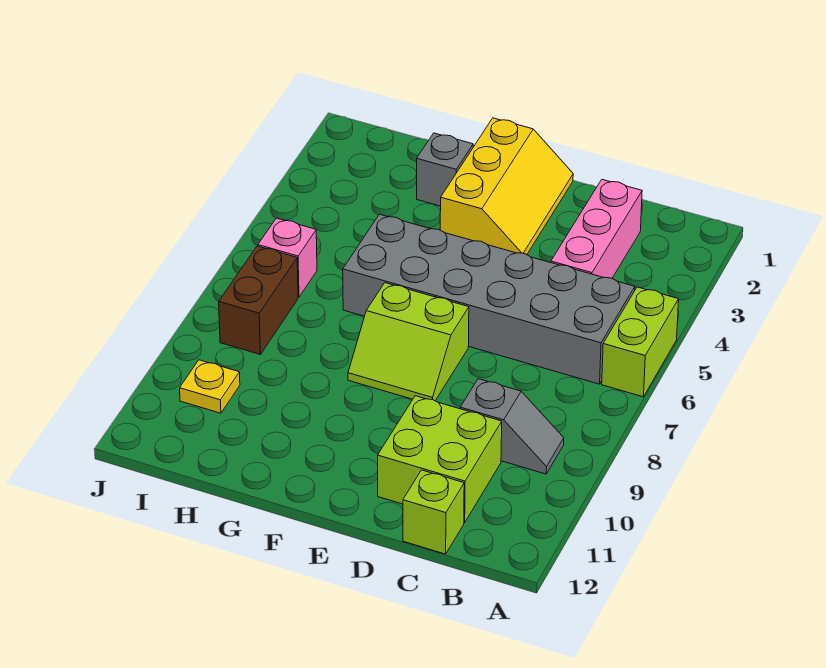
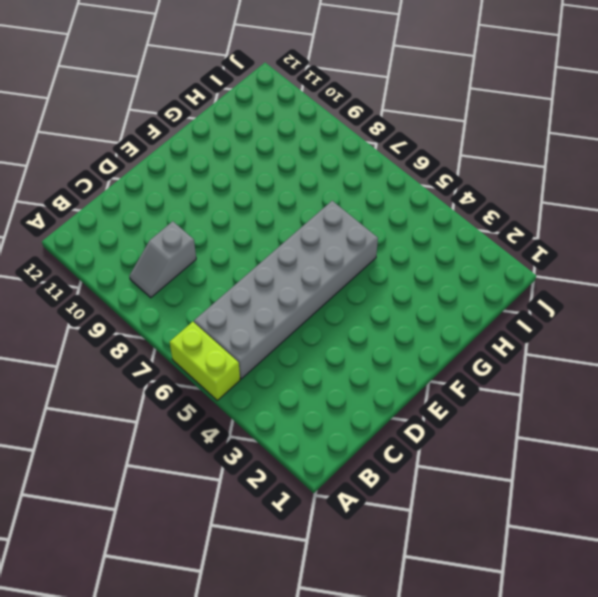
none -> pink 1x3 brick [551,180,642,278]
none -> lime 2x2 brick [378,396,502,523]
none -> lime 1x1 brick [403,470,464,554]

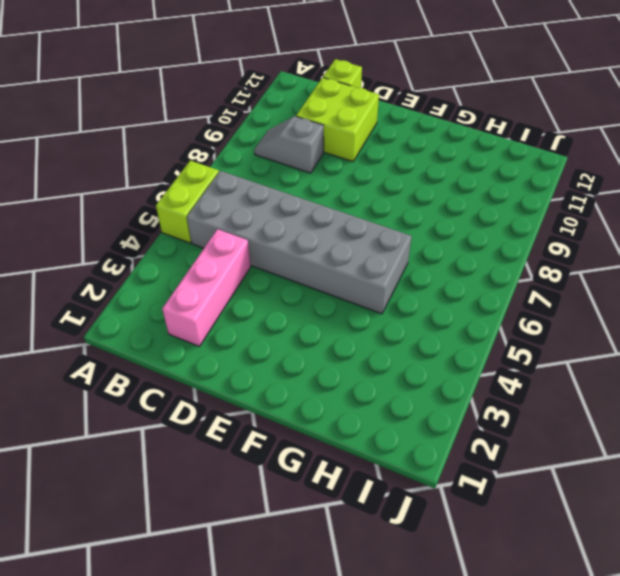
none -> yellow 2x3 slope [440,118,573,255]
none -> lime 2x2 slope [348,283,469,401]
none -> grey 1x1 brick [417,133,473,206]

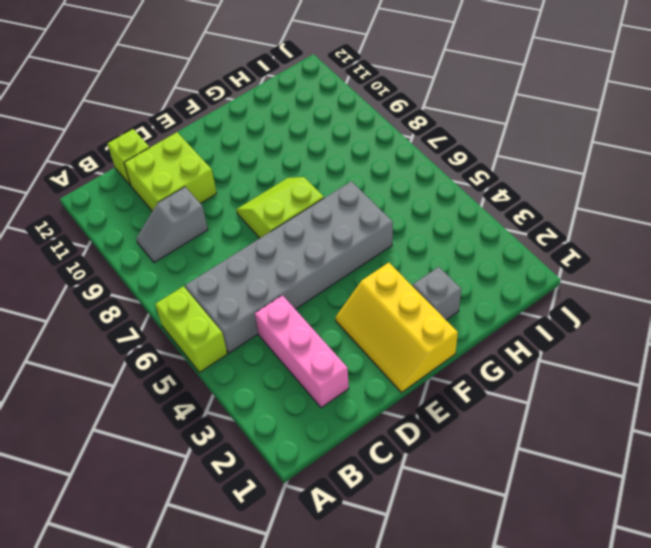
none -> pink 1x1 brick [258,218,317,297]
none -> brown 1x2 brick [219,246,298,355]
none -> yellow 1x1 plate [180,360,240,413]

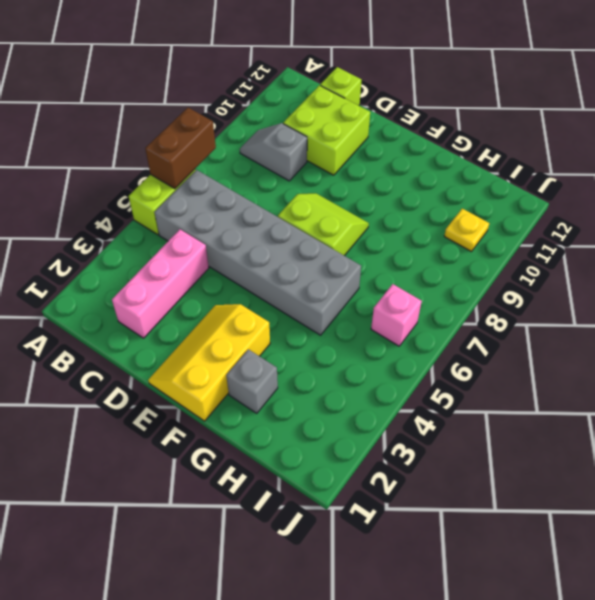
brown 1x2 brick [145,108,216,189] -> brown 1x2 brick moved to [219,246,298,355]

